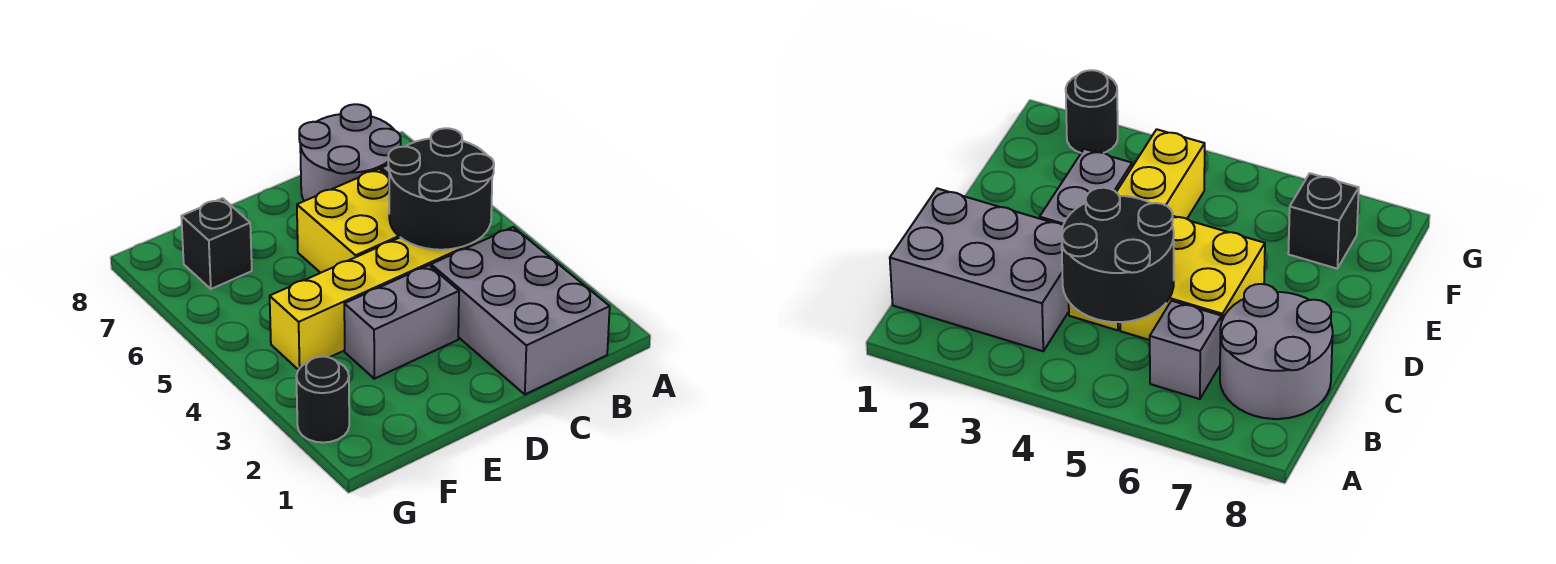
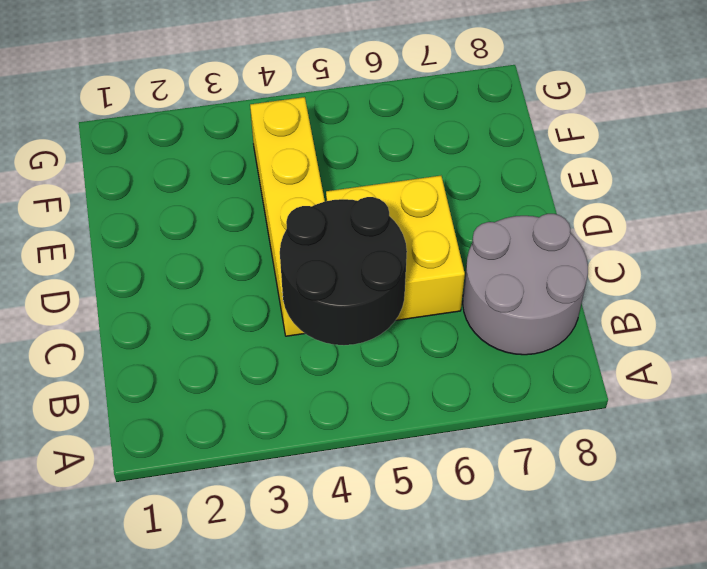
none -> grey 2x3 brick [431,227,610,394]
none -> grey 1x1 brick [1150,301,1222,399]

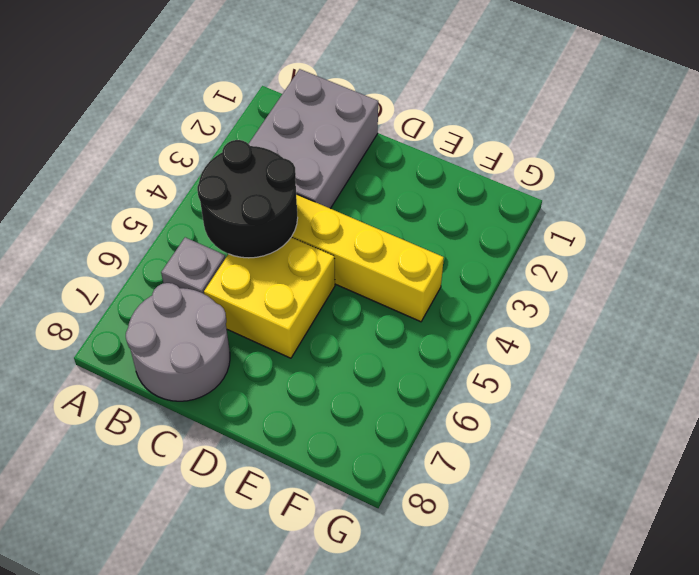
none -> grey 1x2 brick [344,265,459,379]
none -> black 1x1 brick [181,198,252,289]

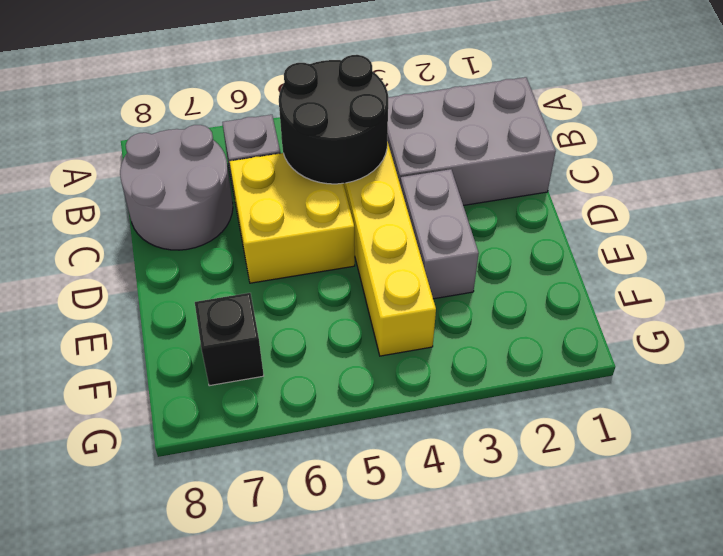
none -> black 1x1 round brick [296,357,349,443]

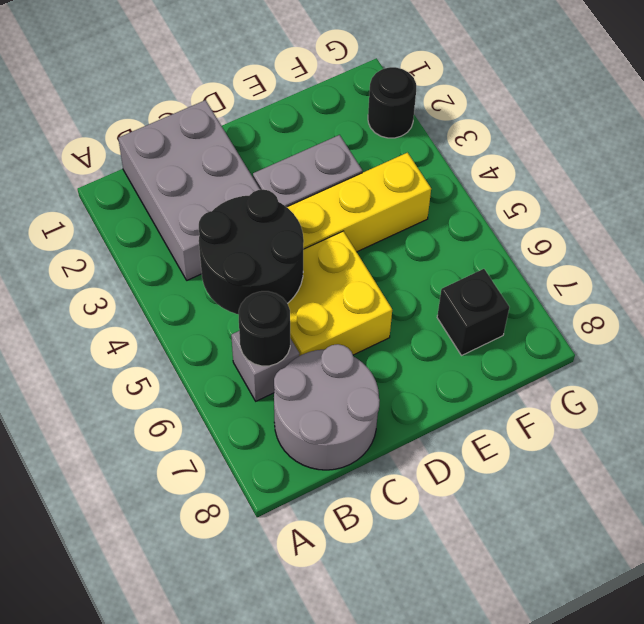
black 1x1 round brick [239,291,290,366] -> none

